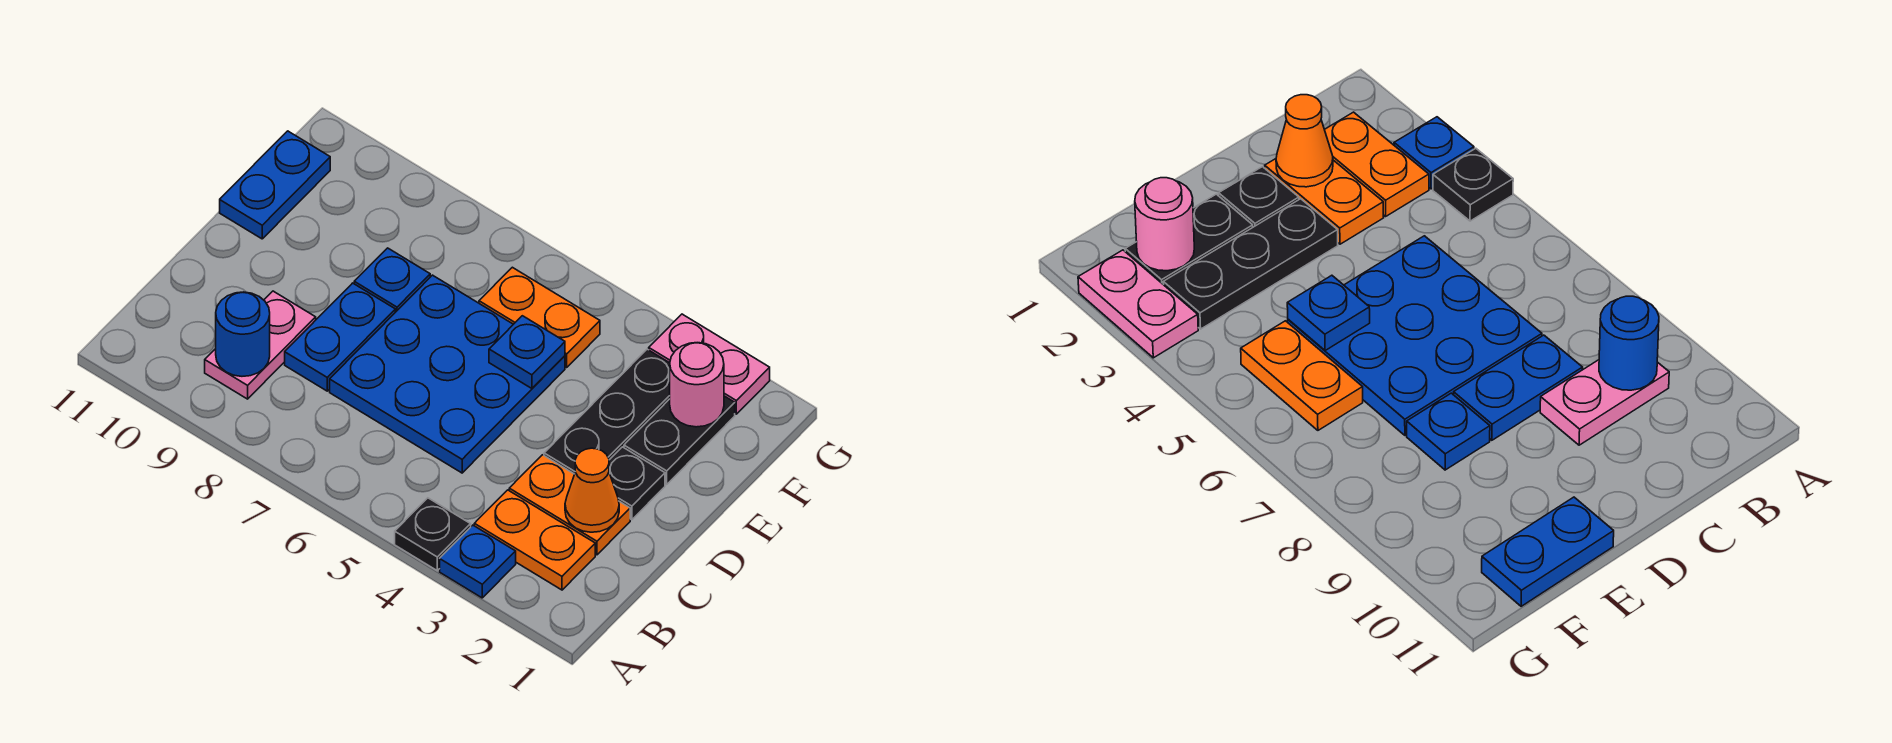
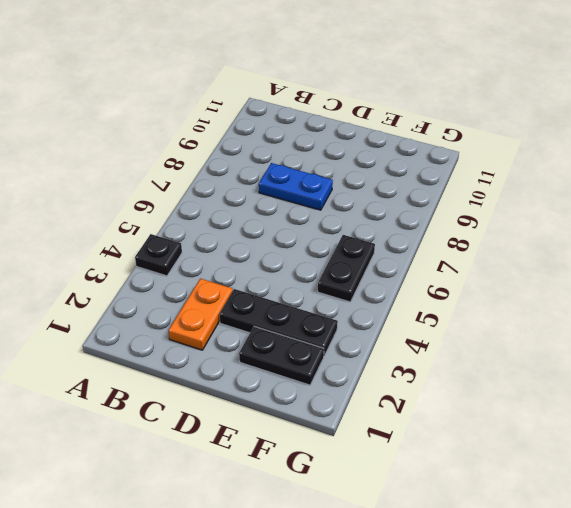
black 1x2 plate [318,235,375,302] -> orange 1x2 plate [479,267,600,367]
none -> blue 1x1 plate [440,525,516,598]
none -> orange 1x2 plate [474,490,595,590]
none -> pink 1x2 plate [205,291,316,399]

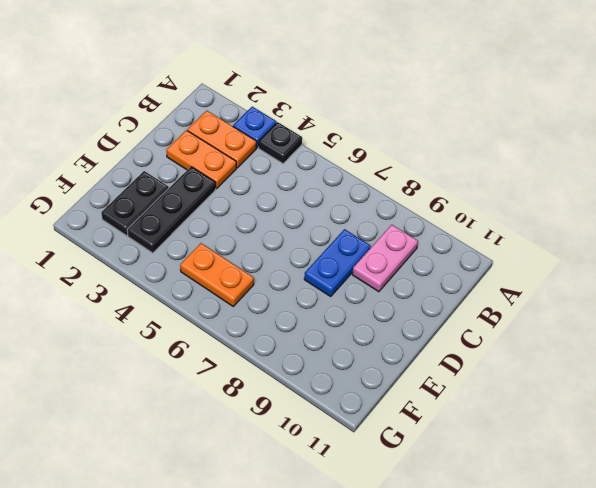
none -> blue 3x3 plate [330,275,565,473]
none -> black 1x1 plate [609,447,665,520]
none -> blue 1x1 plate [354,248,430,312]

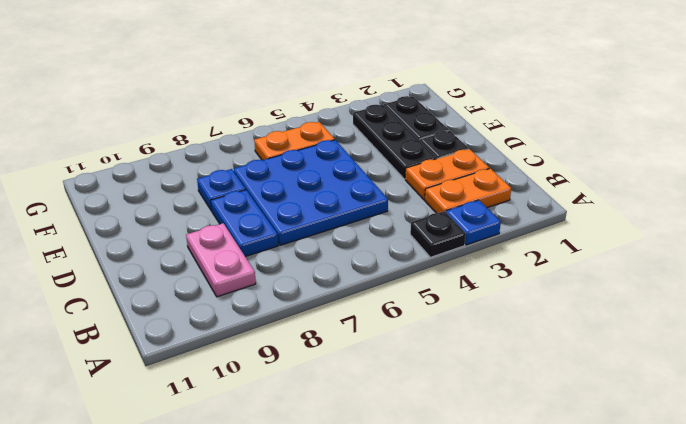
none -> blue 1x2 plate [220,131,330,239]
none -> pink 1x2 plate [649,314,770,414]
none -> blue 1x1 round brick [216,292,270,376]

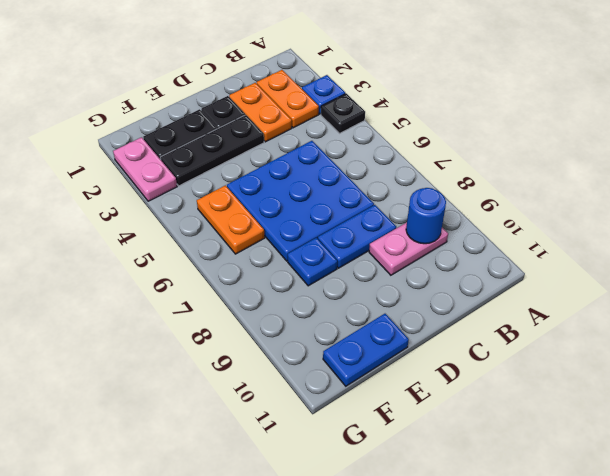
none -> orange 1x1 cone [565,448,619,532]
none -> blue 1x1 plate [489,316,565,388]
none -> pink 1x1 round brick [670,343,724,427]

